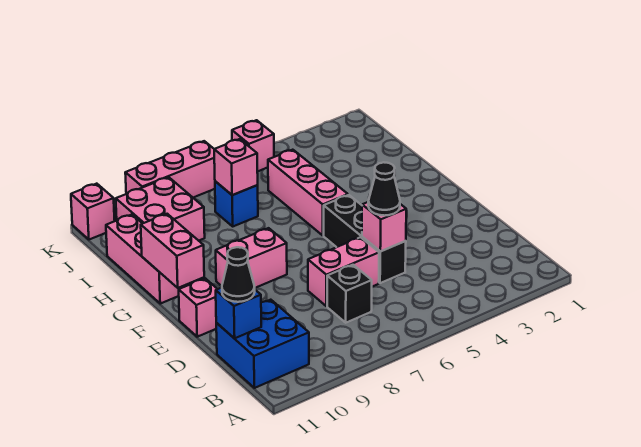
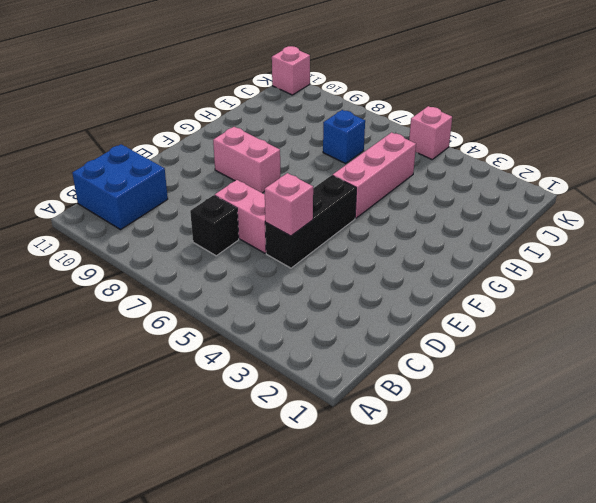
none -> pink 1x1 brick [179,278,217,337]
none -> pink 1x3 brick [106,215,186,304]
none -> pink 2x2 brick [116,177,205,241]

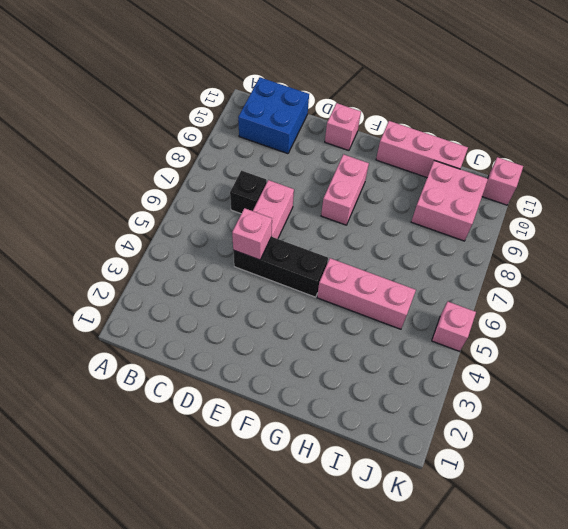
none -> blue 1x1 brick [215,181,258,226]
none -> pink 1x3 brick [125,141,215,198]
none -> blue 1x1 brick [216,288,261,338]

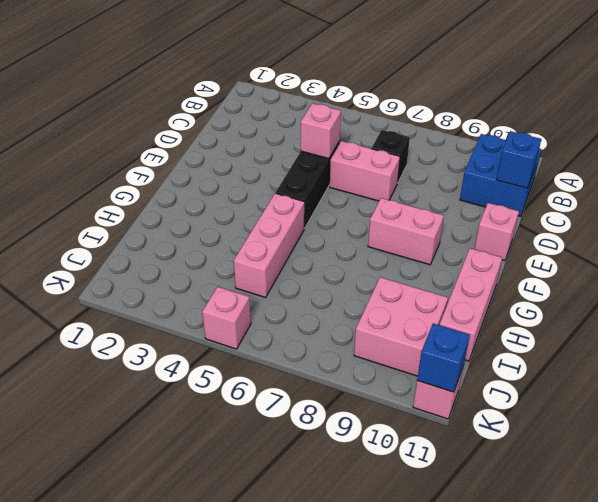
blue 1x1 brick [417,323,470,392] -> blue 1x1 brick moved to [215,181,258,226]
none -> pink 1x3 brick [125,141,215,198]
none -> pink 1x2 brick [141,214,204,288]
none -> pink 1x1 brick [214,139,258,195]

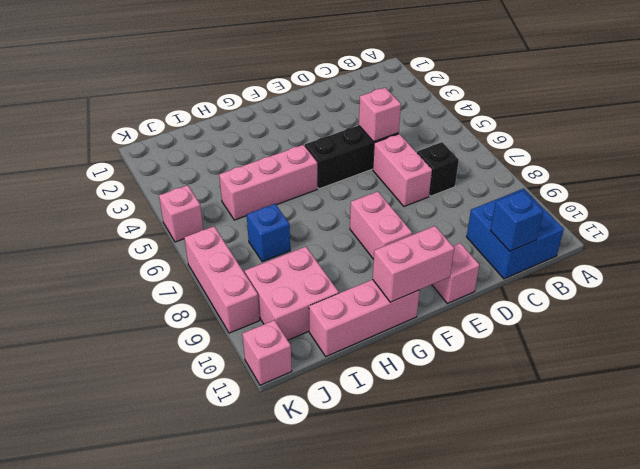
none -> pink 1x1 brick [214,139,258,195]
none -> black 1x1 cone [222,247,255,302]
none -> black 1x1 cone [368,162,400,216]

